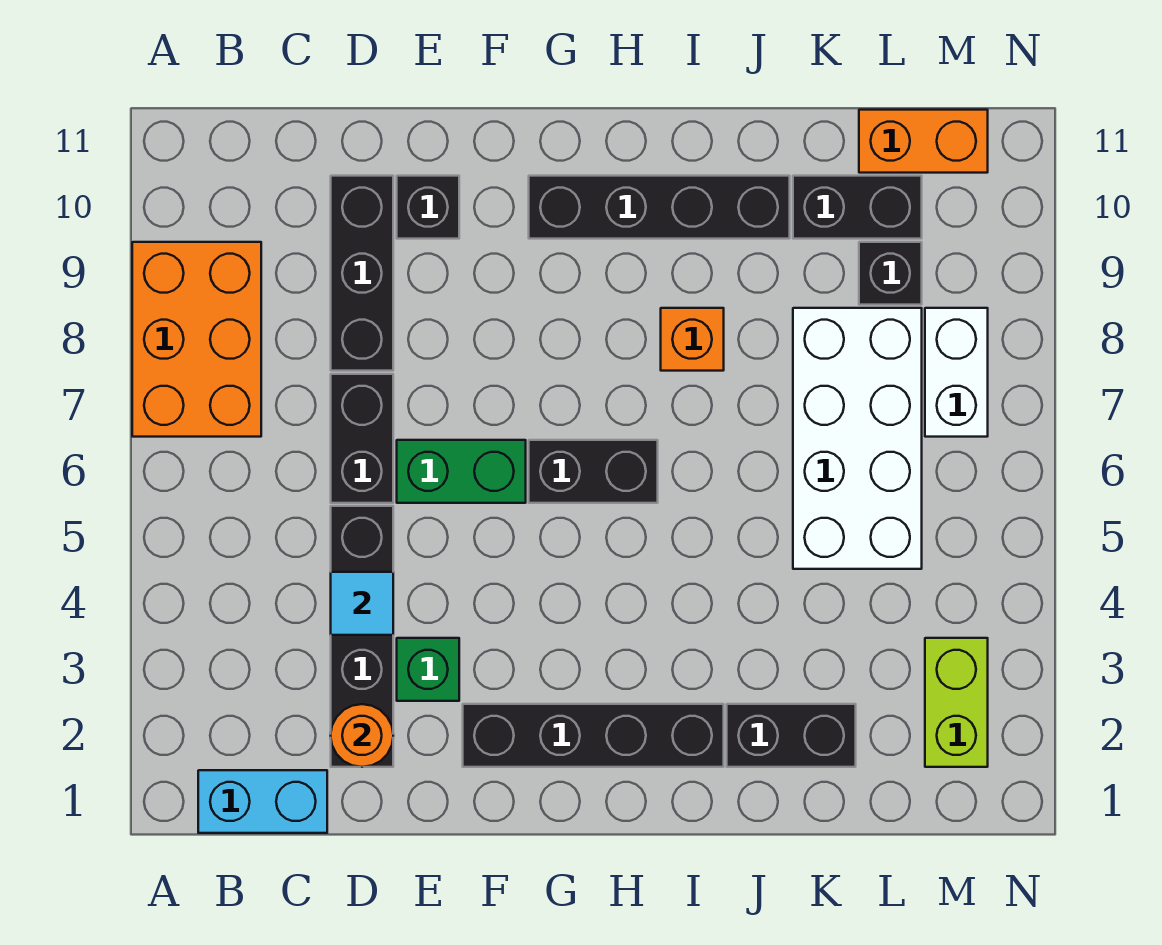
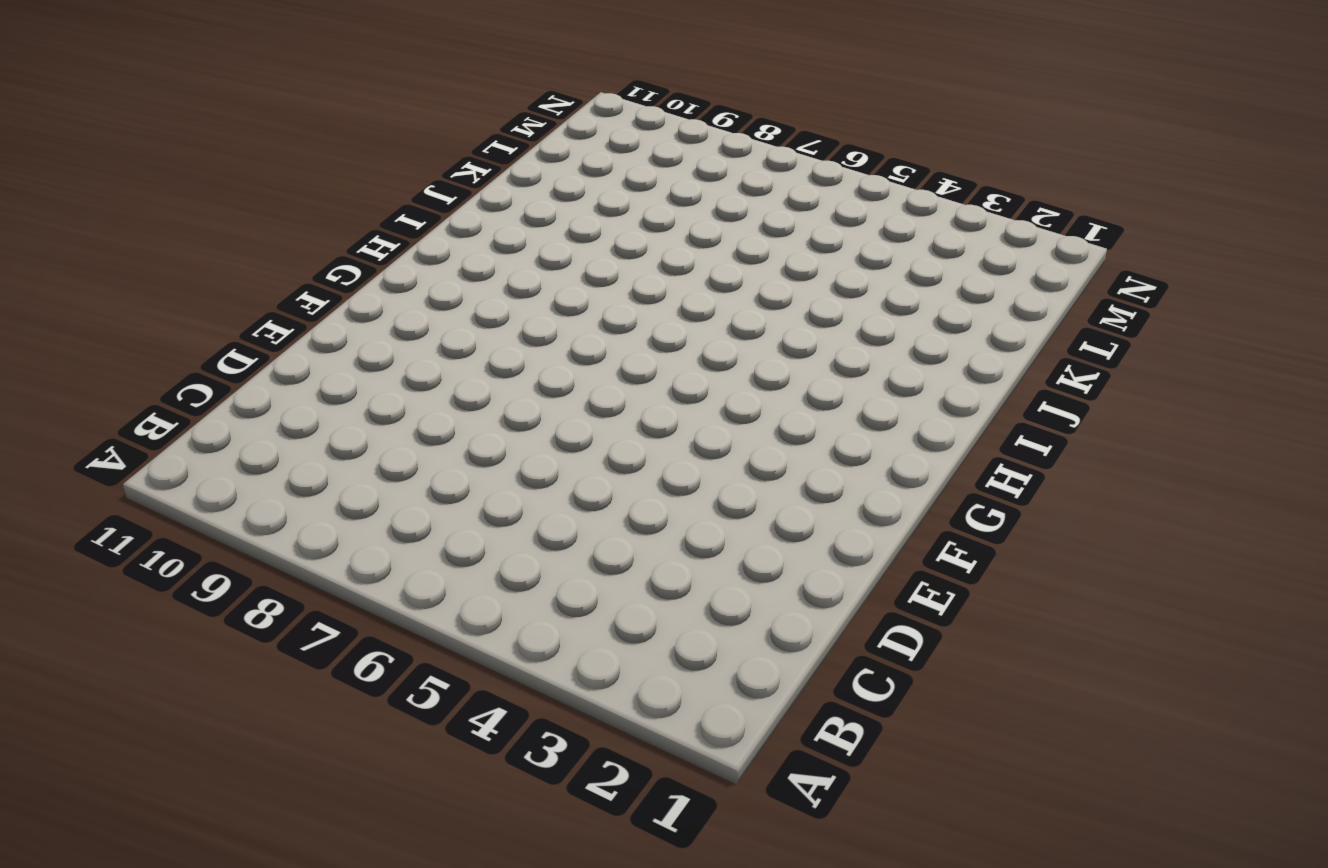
none -> orange 2x3 brick [132,242,261,437]
none -> cyan 1x2 brick [198,770,327,833]
none -> black 1x4 brick [331,506,393,767]

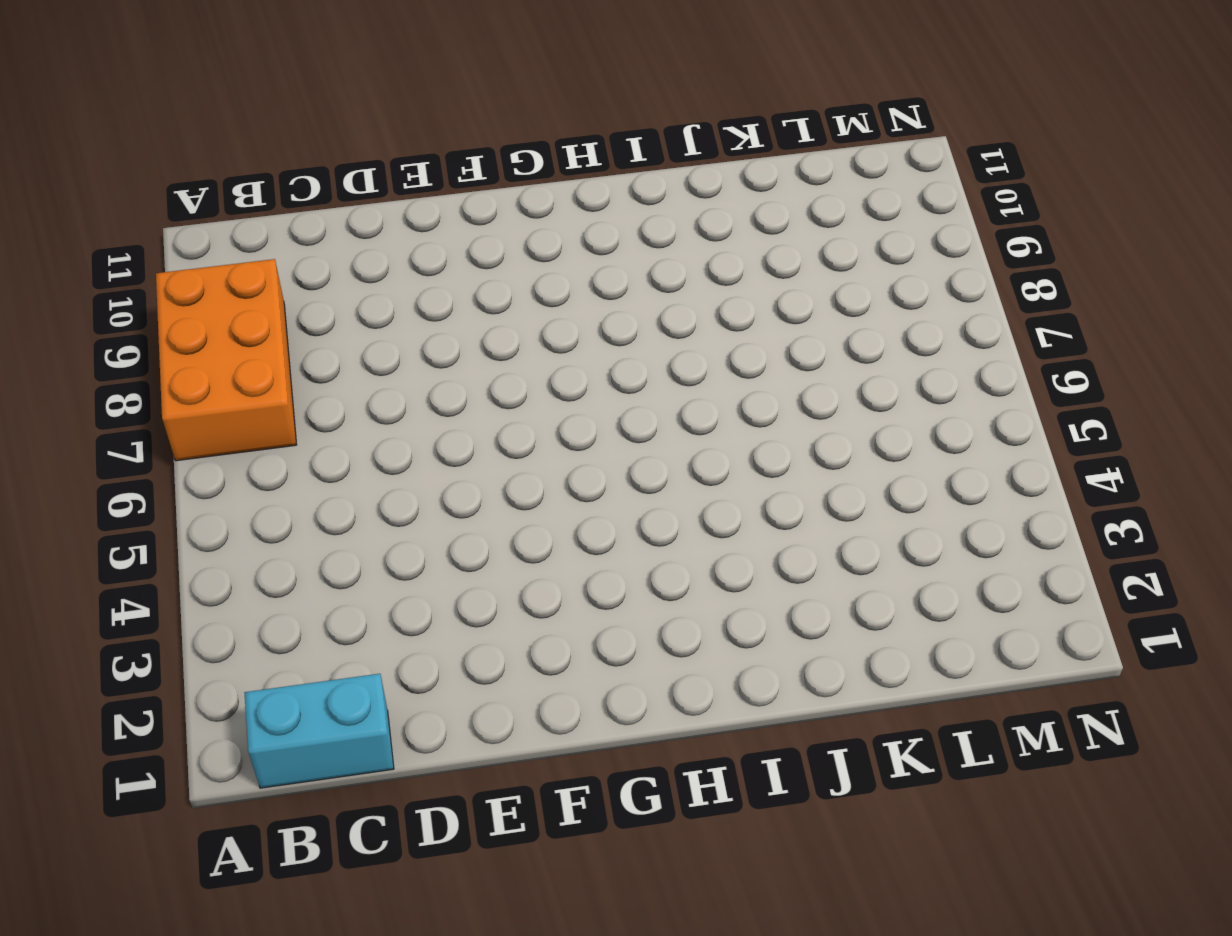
none -> black 1x4 brick [331,506,393,767]
none -> black 1x2 brick [331,374,393,503]
none -> black 1x3 brick [331,176,393,371]

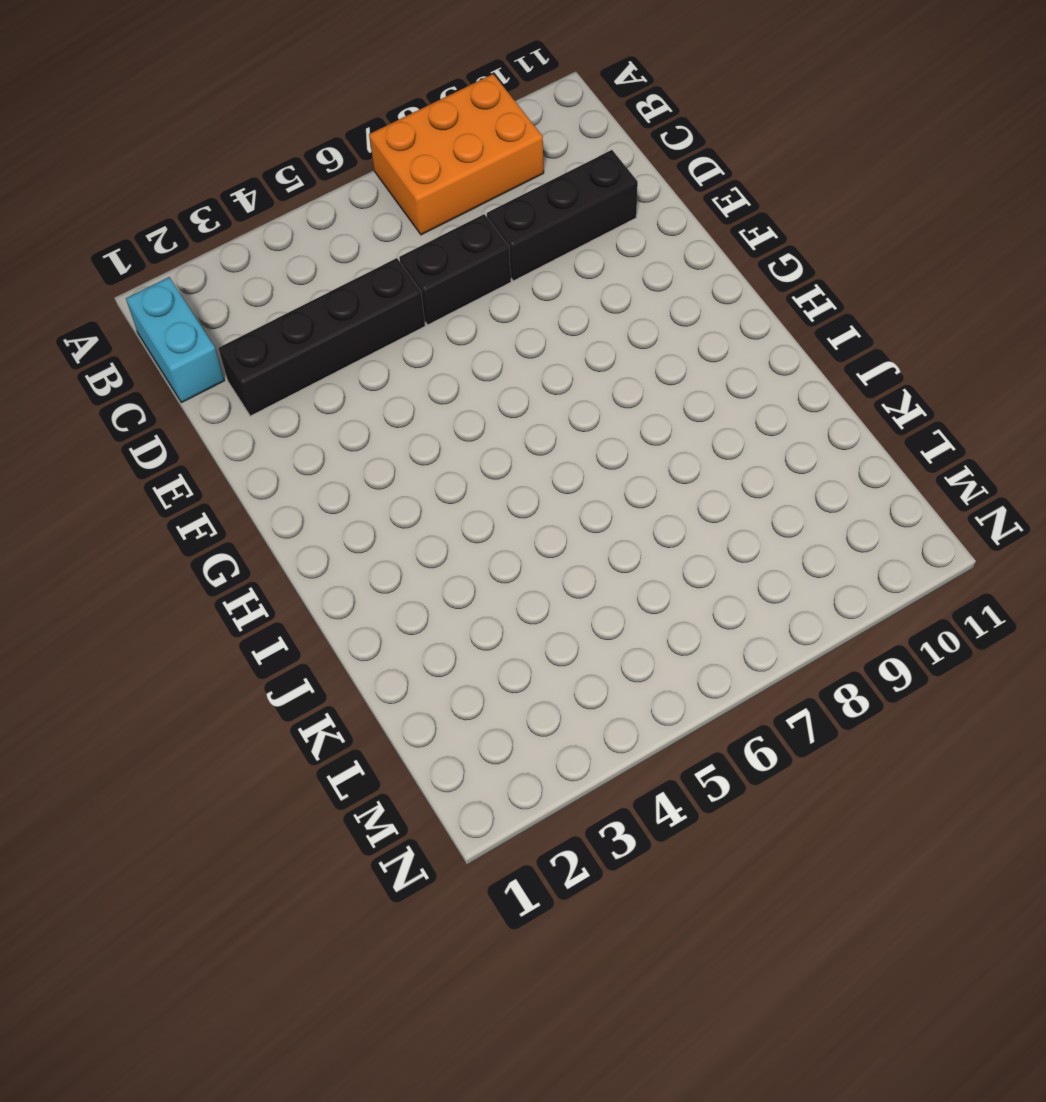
none -> green 1x1 brick [397,638,459,701]
none -> green 1x2 brick [397,440,526,503]
none -> black 1x1 brick [397,176,459,239]

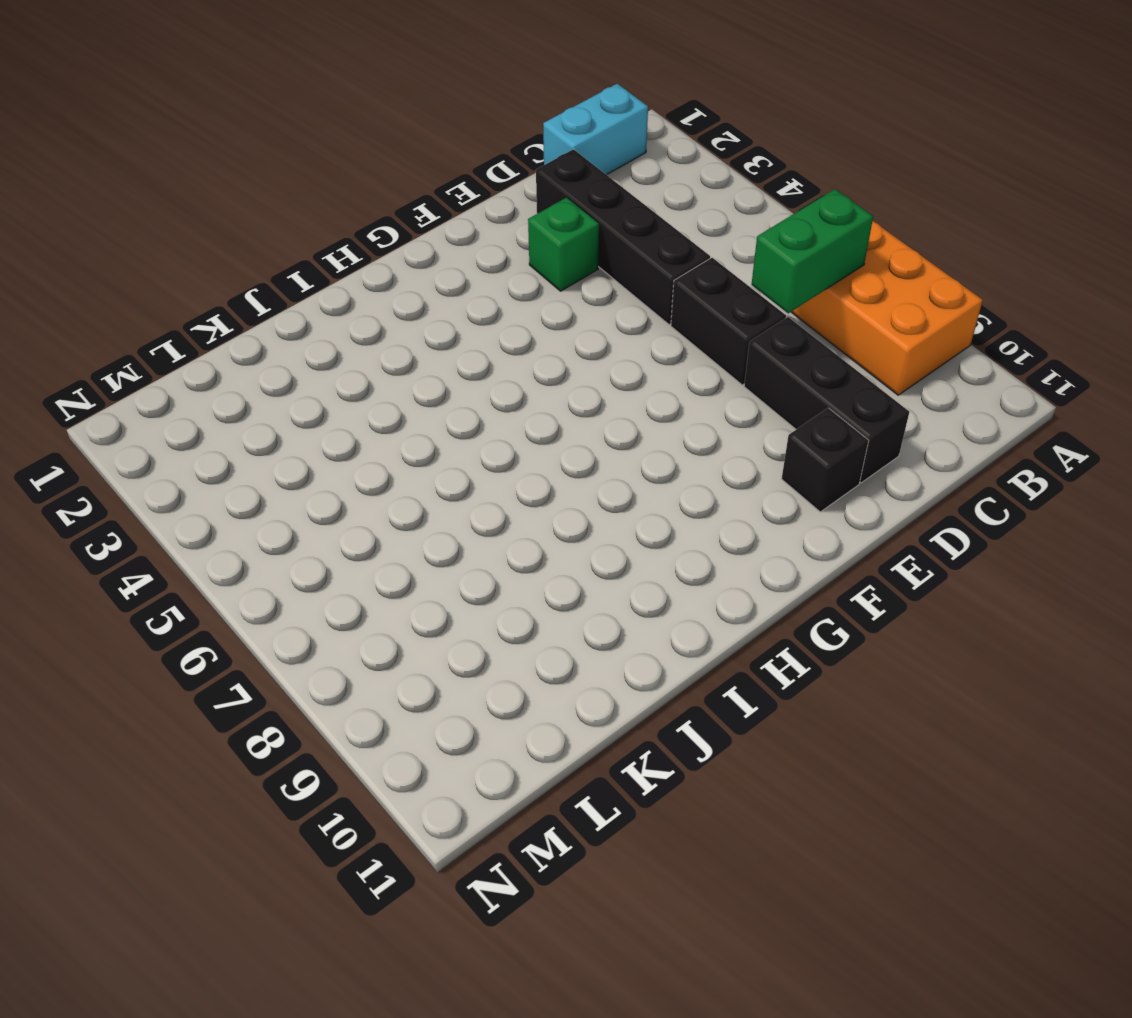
green 1x2 brick [751,189,873,313] -> green 1x2 brick moved to [397,440,526,503]
none -> black 1x4 brick [463,704,724,767]
none -> black 1x2 brick [529,440,658,503]
none -> black 1x4 brick [529,176,790,239]

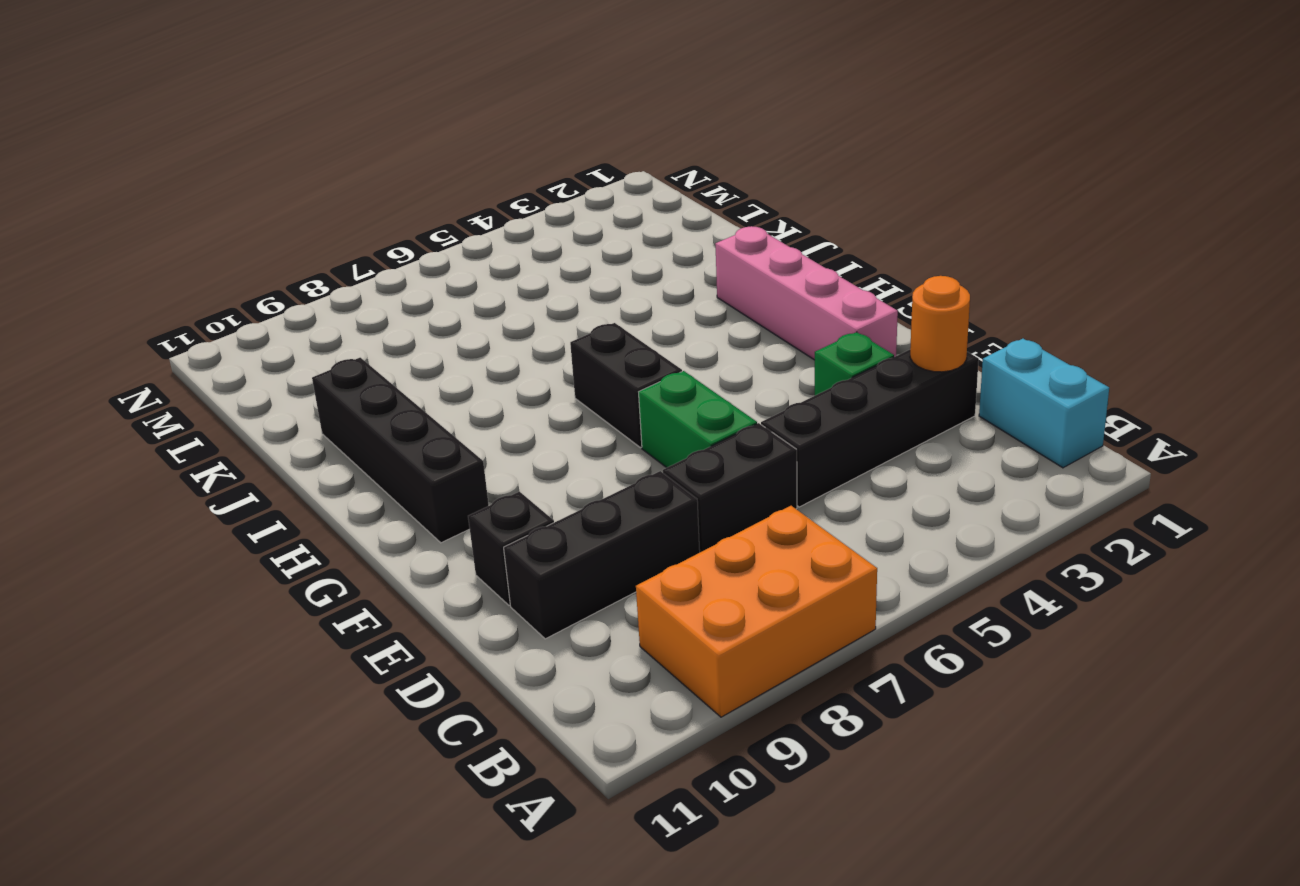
pink 1x4 brick [715,226,898,360] -> black 1x4 brick [463,704,724,767]
none -> orange 1x1 brick [661,308,724,371]
none -> black 1x2 brick [727,704,856,767]
none -> white 2x4 brick [793,308,922,569]

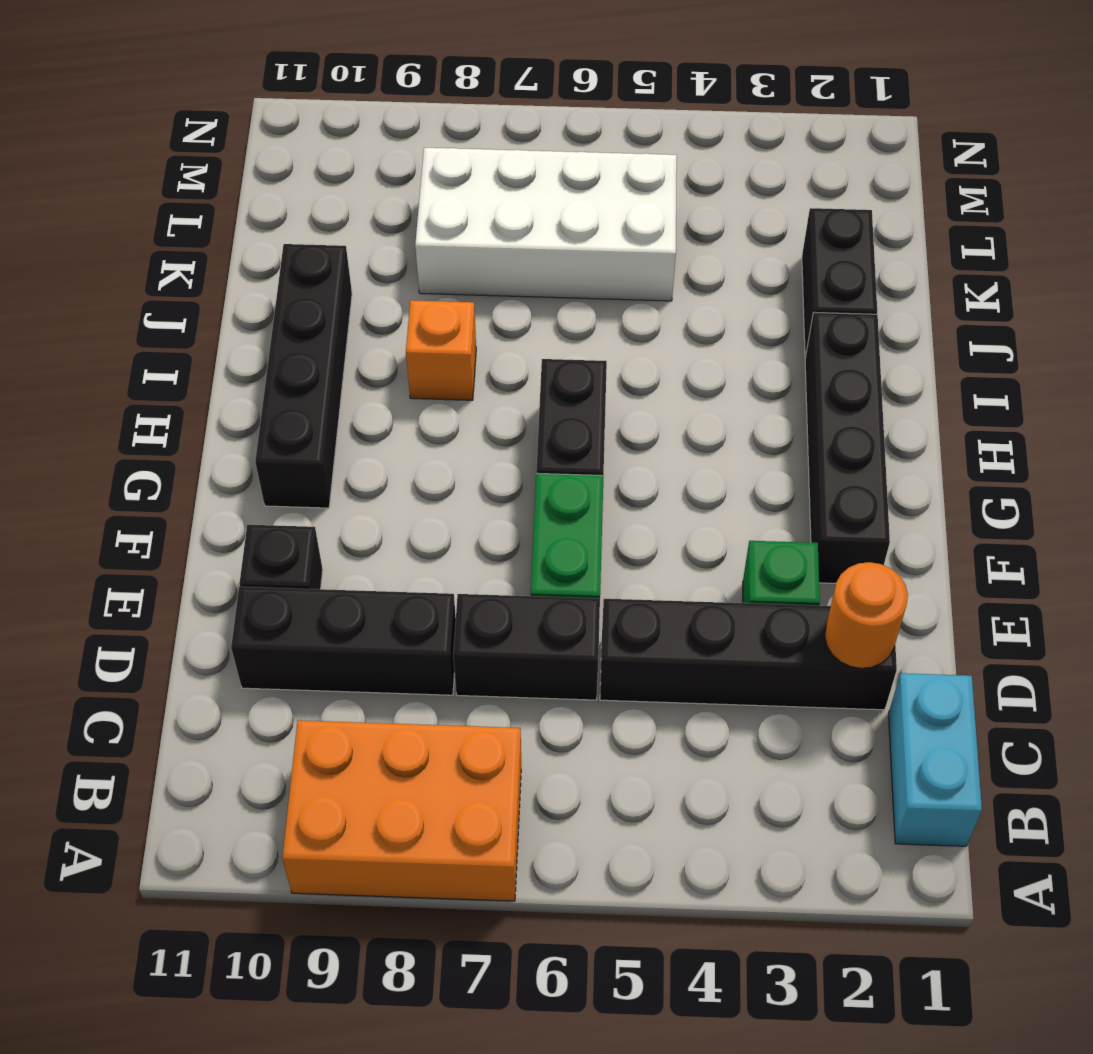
none -> black 1x2 brick [793,176,922,239]
none -> black 1x1 brick [859,242,922,305]
none -> orange 1x2 brick [859,110,988,173]

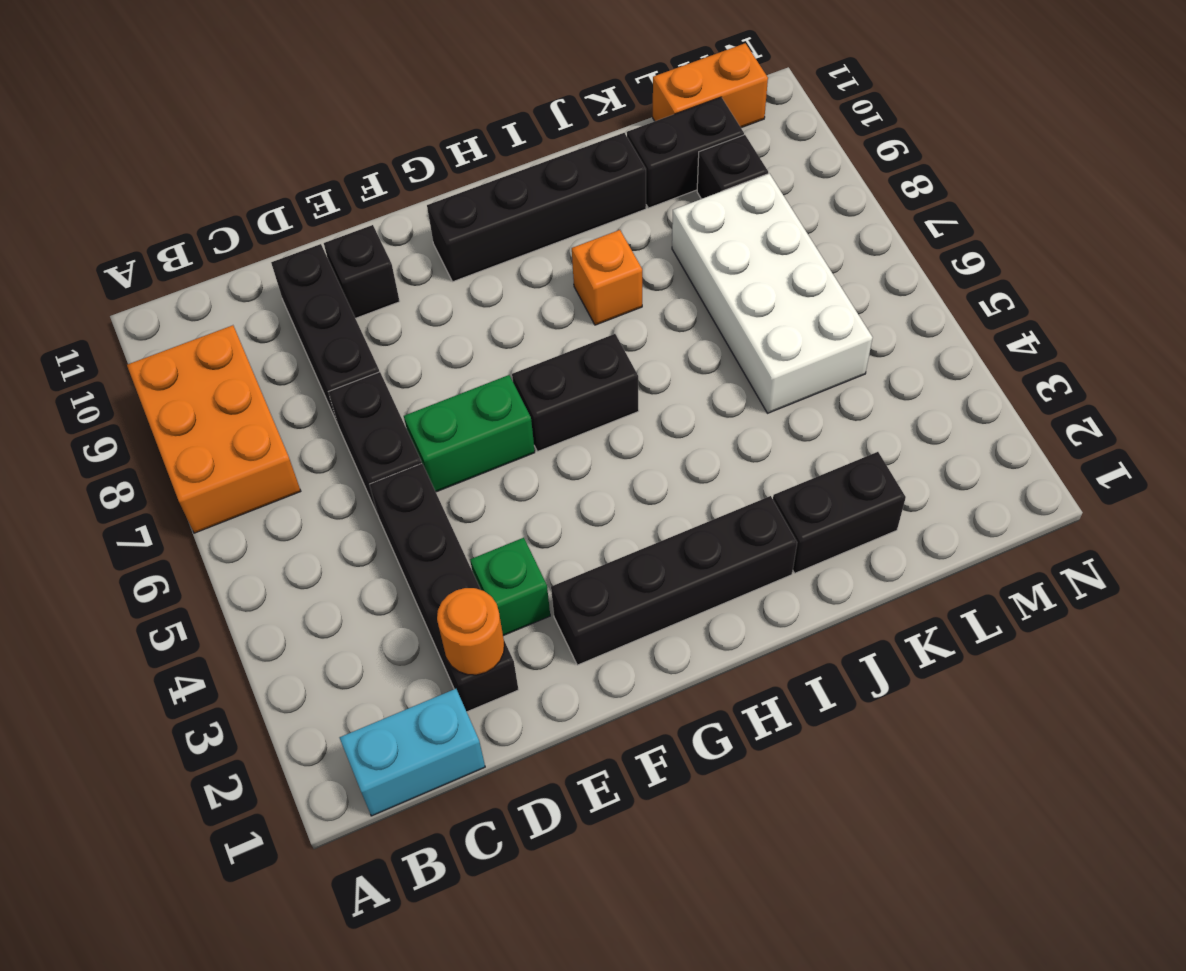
none -> lime 1x2 brick [925,638,988,767]
none -> white 1x2 brick [925,308,988,437]
none -> cyan 1x1 tile [331,572,393,635]

